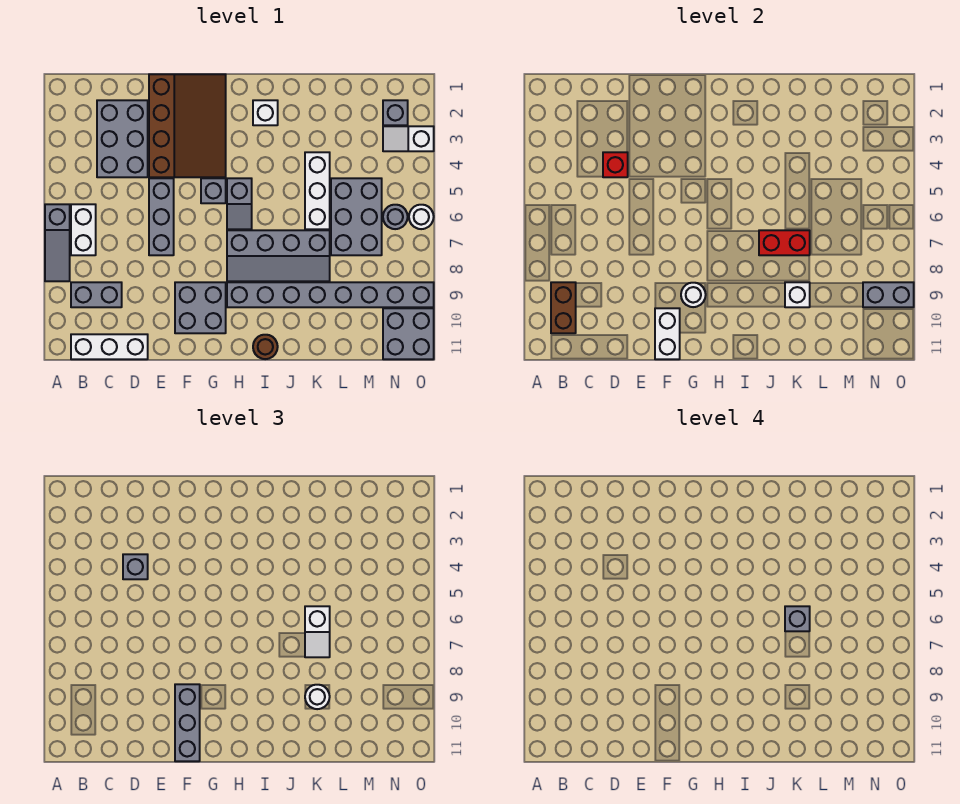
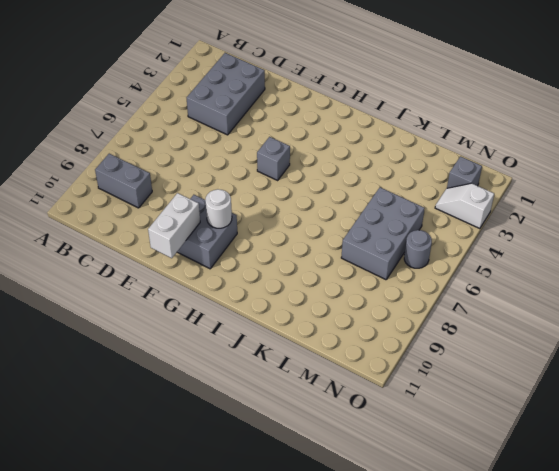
none -> grey 1x3 slope [45,204,70,281]
none -> white 1x2 brick [71,204,96,255]
none -> white 1x3 brick [71,334,148,359]
none -> brown 3x4 slope [149,74,226,177]

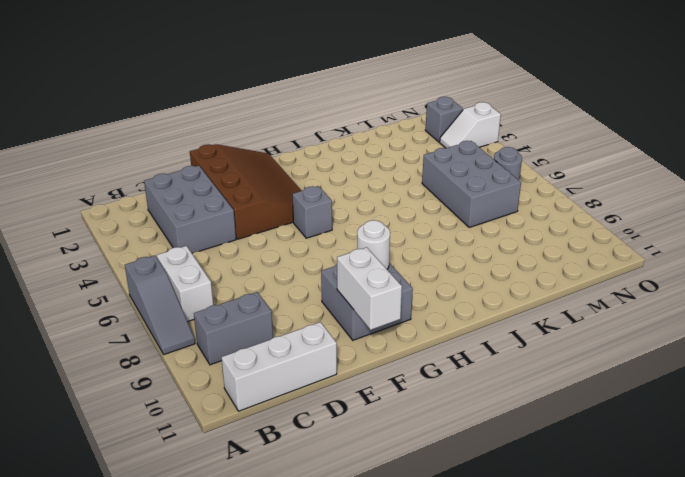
none -> grey 1x3 brick [149,178,174,255]
none -> grey 1x2 slope [227,178,252,229]
none -> grey 2x4 slope [227,230,330,281]
none -> grey 1x8 brick [227,282,434,307]

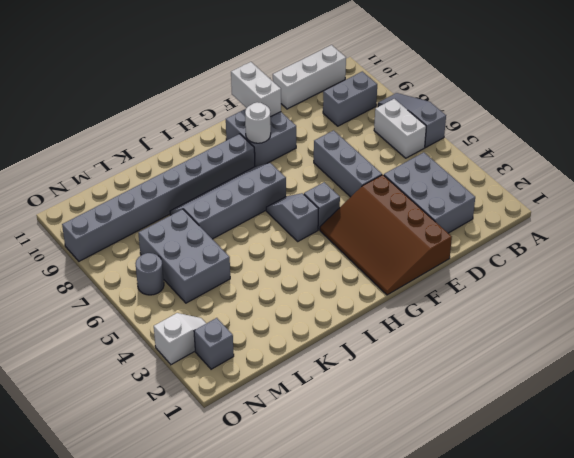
none -> white 1x1 brick [253,100,278,125]
none -> brown 1x1 round brick [253,335,278,359]
none -> white 1x3 brick [305,152,330,229]
none -> grey 2x2 brick [383,308,434,359]

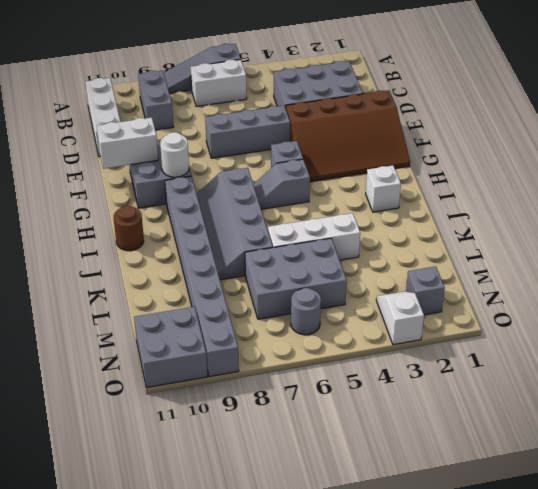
none -> white 1x1 round brick [409,205,434,229]
none -> brown 1x2 brick [551,282,576,333]
none -> red 1x1 brick [603,152,628,177]
none -> red 1x2 brick [759,230,810,255]

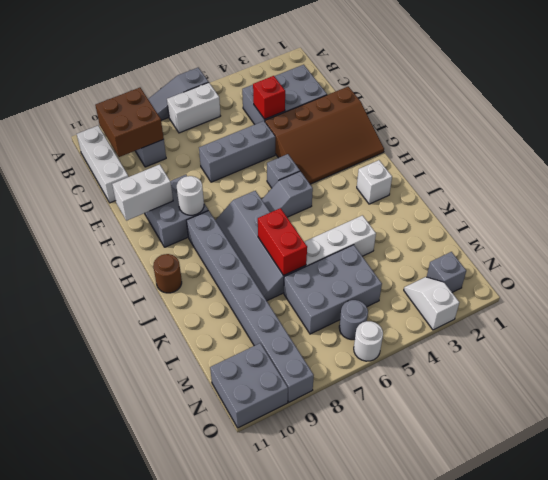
brown 2x2 brick [95,88,164,157] -> brown 1x2 brick [551,282,576,333]
none -> white 1x1 brick [785,282,810,307]
none -> grey 1x2 brick [863,282,914,307]
none -> grey 1x1 brick [123,554,148,579]
none -> grey 1x3 brick [175,684,200,761]

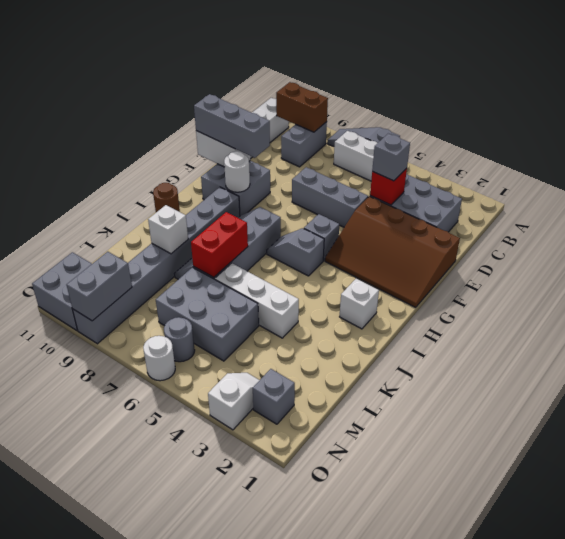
none -> white 1x2 slope [305,606,330,657]
none -> white 1x1 round brick [305,685,330,709]
none -> grey 1x1 brick [785,606,810,631]

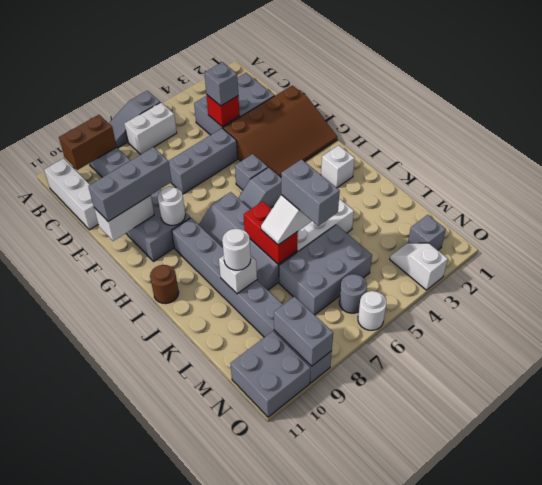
grey 1x2 brick [281,159,340,226] -> grey 1x1 brick [785,606,810,631]

